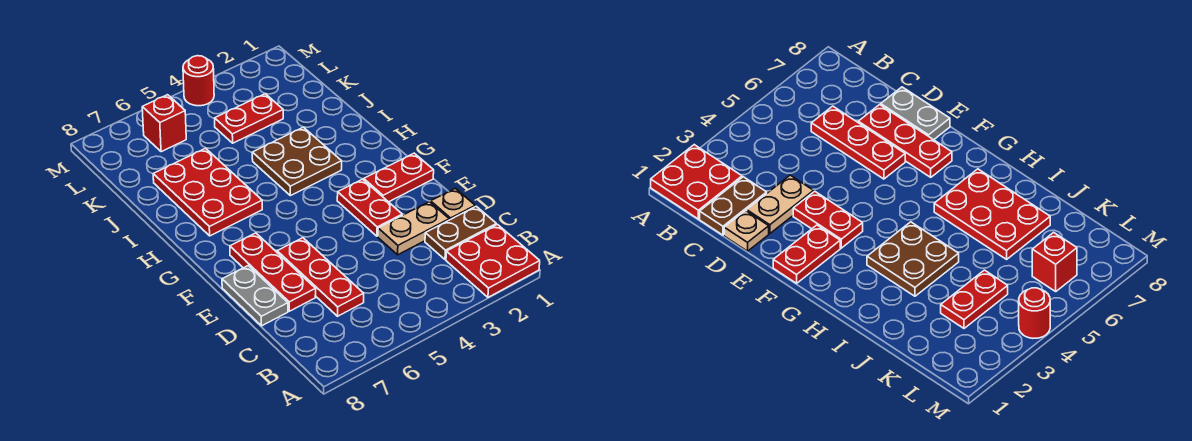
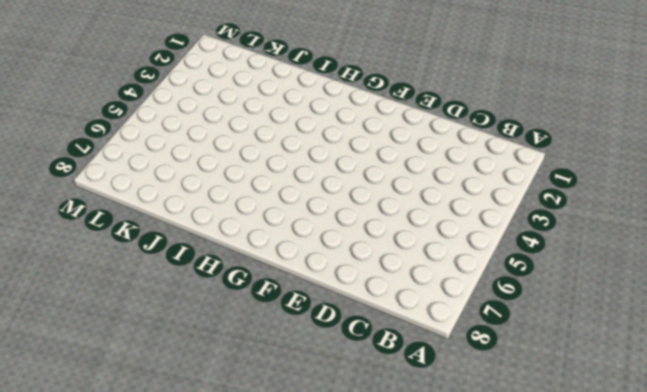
none -> red 2x2 plate [446,225,540,297]
none -> brown 1x2 plate [425,206,496,260]
none -> red 1x3 plate [277,238,364,316]

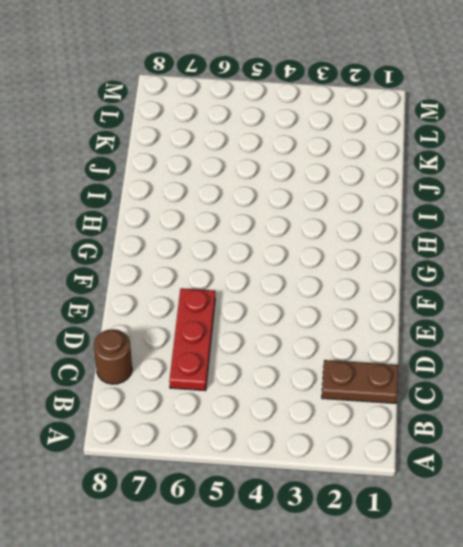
brown 1x1 round brick [94,329,132,384] -> none
none -> red 2x2 plate [446,225,540,297]
none -> tan 1x1 plate [431,188,475,220]
none -> tan 1x2 plate [378,202,449,255]

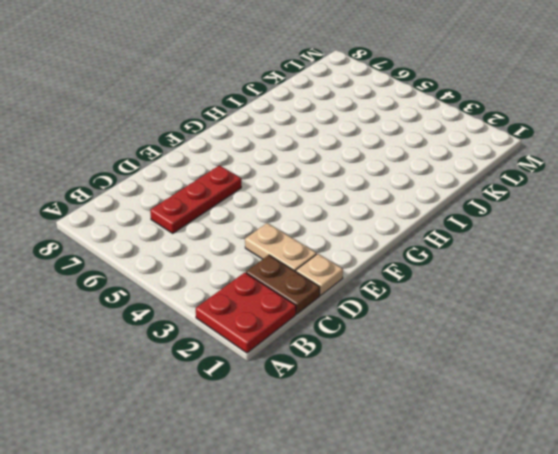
none -> red 1x3 plate [230,233,316,311]
none -> grey 1x2 plate [222,265,288,326]
none -> red 1x2 plate [337,179,402,236]

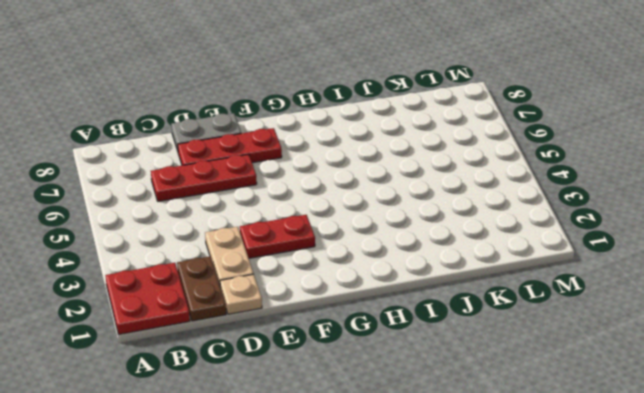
none -> red 1x2 plate [364,153,434,202]
none -> brown 2x2 plate [252,127,342,196]
none -> red 2x3 plate [153,148,262,236]

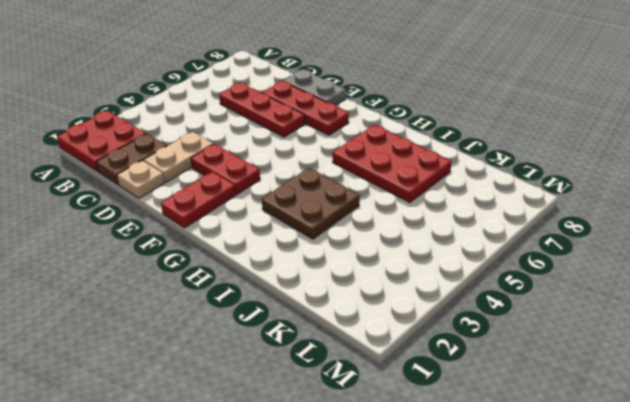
none -> red 1x2 plate [215,94,283,143]
none -> red 1x1 brick [142,95,186,152]
none -> red 1x1 round brick [183,56,214,106]

